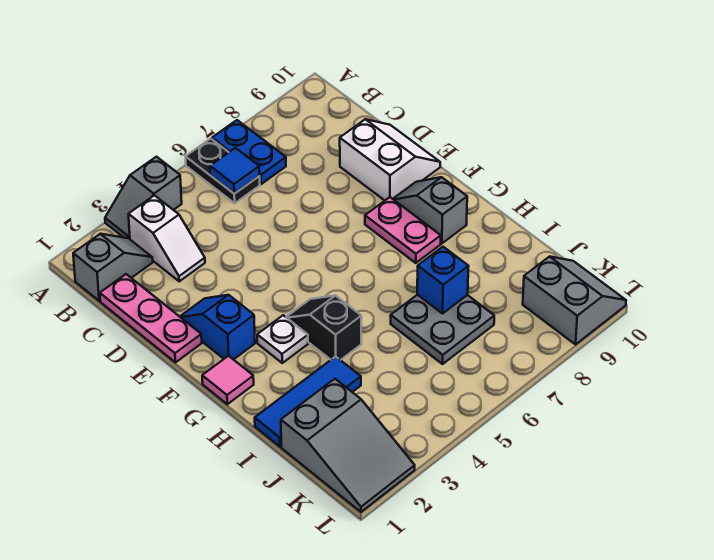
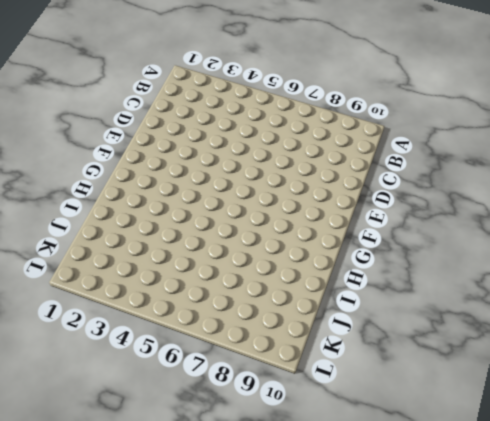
none -> grey 1x2 slope [105,157,182,239]
none -> black 1x2 plate [186,139,260,203]
none -> blue 1x2 plate [212,120,286,184]

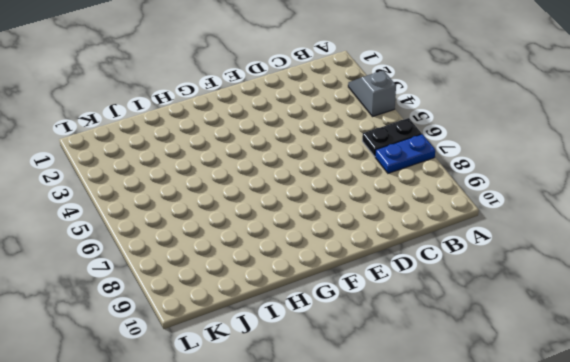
none -> grey 1x2 slope [73,234,153,301]
none -> white 1x2 slope [128,195,205,281]
none -> pink 1x3 plate [100,274,202,362]

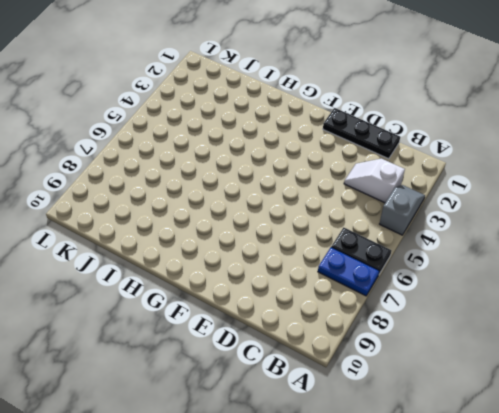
black 1x3 plate [323,108,400,159] -> pink 1x3 plate [100,274,202,362]
none -> grey 1x2 slope [73,234,153,301]
none -> white 2x2 slope [340,119,440,200]
none -> blue 1x2 slope [180,295,255,360]

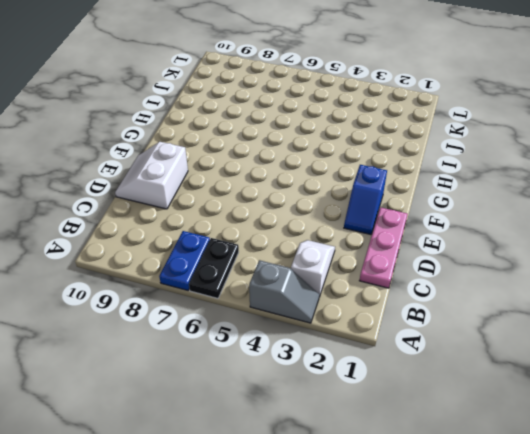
none -> grey 1x2 slope [73,234,153,301]
none -> pink 1x2 plate [365,197,441,263]
none -> grey 1x2 slope [393,177,467,244]

